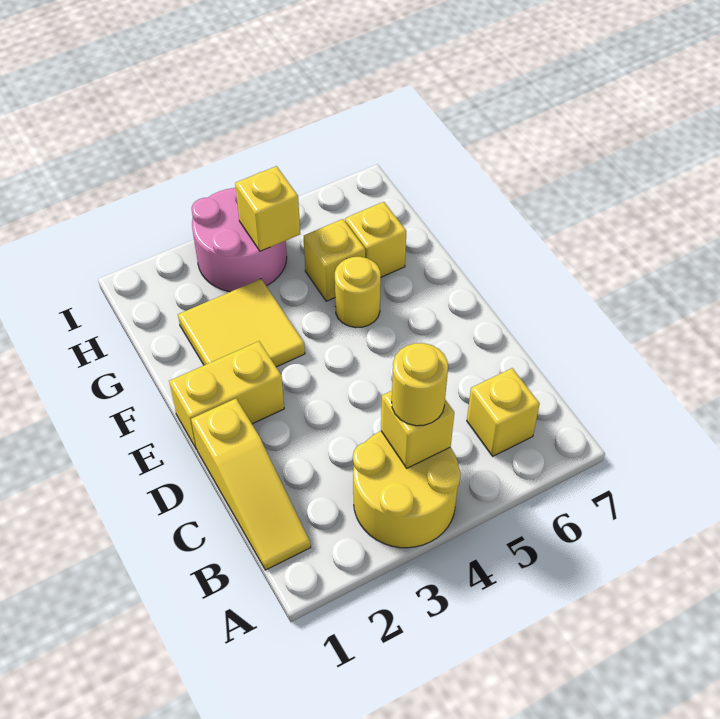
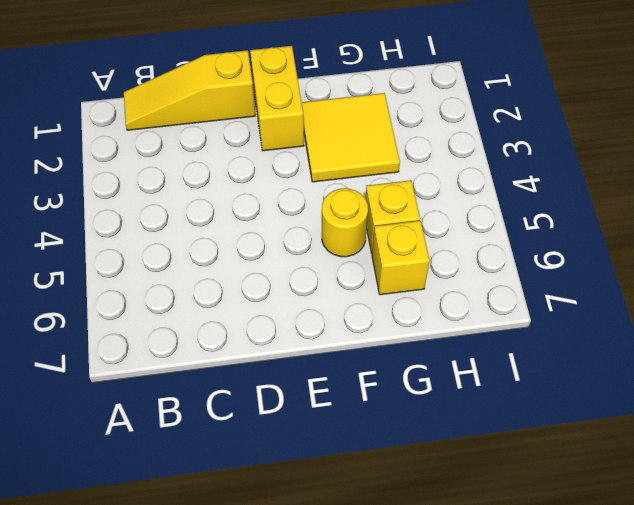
none -> yellow 2x2 round brick [353,431,461,548]
none -> yellow 1x1 brick [467,368,540,456]
none -> pink 2x2 round brick [192,187,287,292]

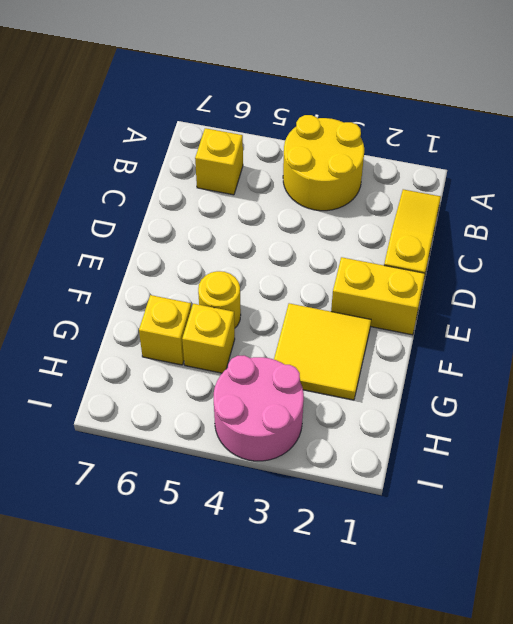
none -> yellow 1x1 brick [381,391,454,468]
none -> yellow 1x1 brick [235,166,300,251]
none -> yellow 1x1 round brick [392,343,448,426]

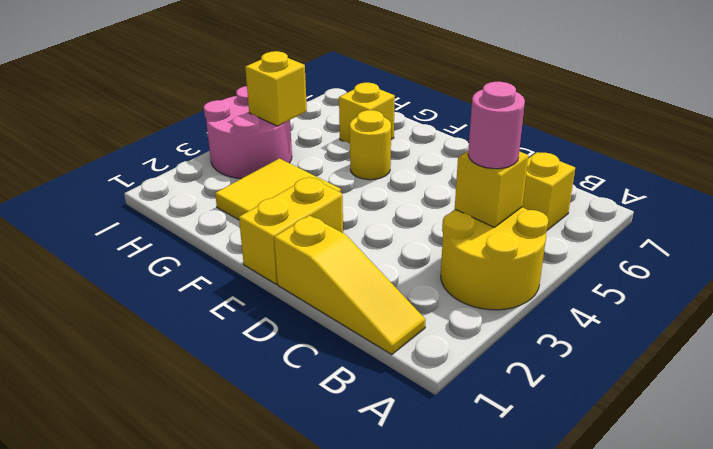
pink 1x1 round brick [468,82,525,169] -> yellow 1x1 round brick [392,343,448,426]
none -> yellow 1x1 brick [304,219,365,301]

